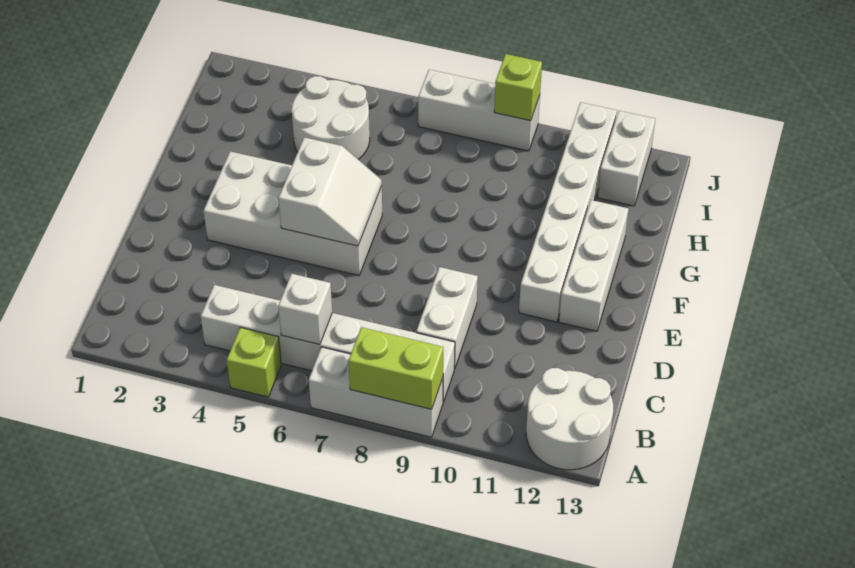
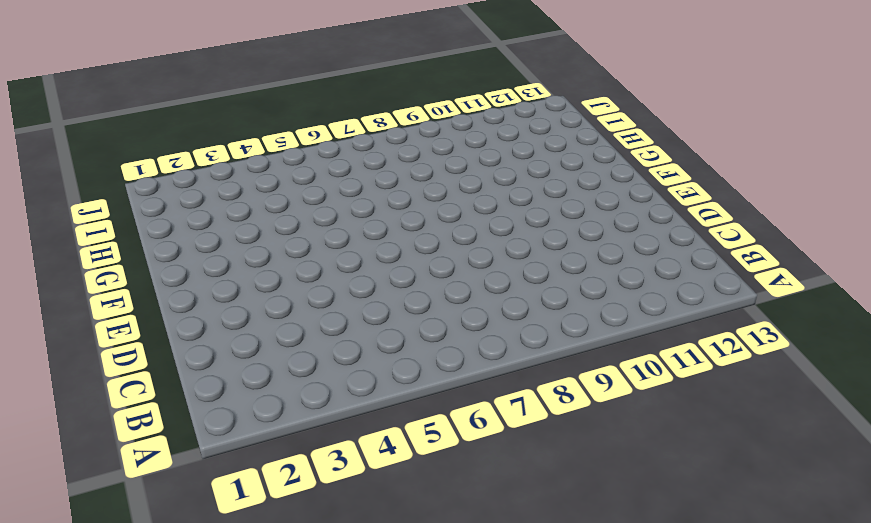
none -> lime 1x1 brick [227,327,281,397]
none -> white 1x3 brick [309,347,443,437]
none -> white 2x2 round brick [526,368,613,470]

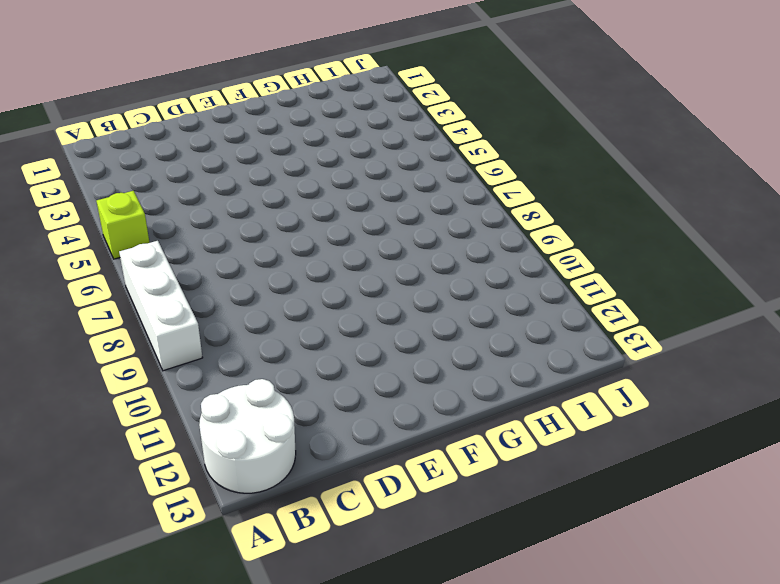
none -> white 1x6 brick [201,285,455,402]
none -> white 1x2 brick [416,267,478,369]
none -> white 2x4 brick [204,151,382,275]

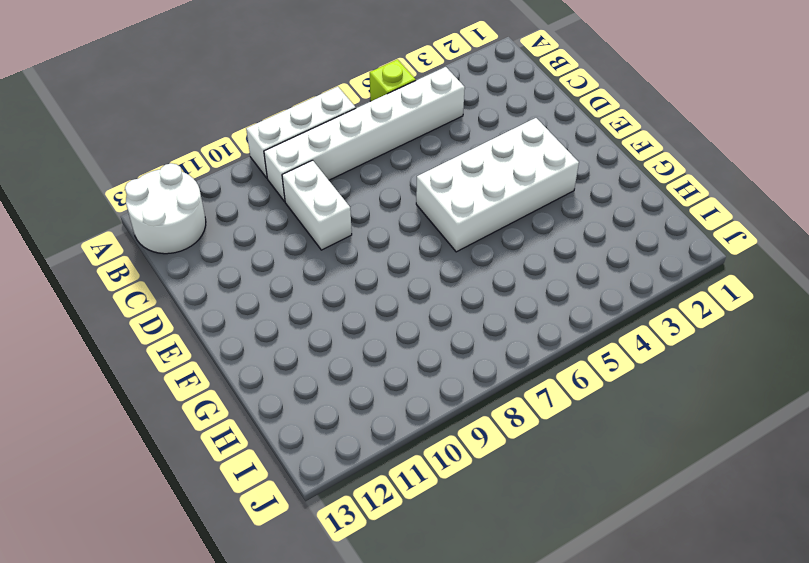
none -> white 1x6 brick [519,102,617,322]
none -> white 1x3 brick [559,200,628,331]
none -> white 2x2 round brick [292,76,370,160]

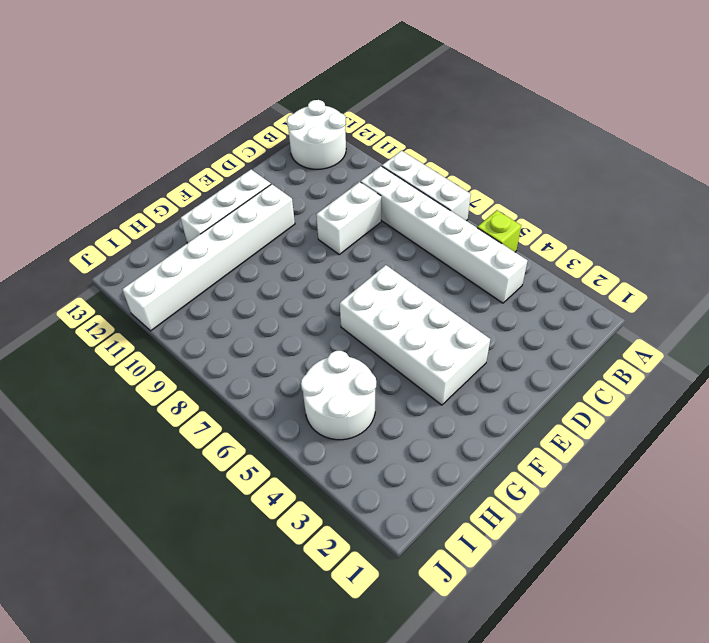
none -> white 1x2 brick [598,111,655,206]
none -> white 1x3 brick [418,70,540,151]
none -> lime 1x2 brick [349,327,443,409]

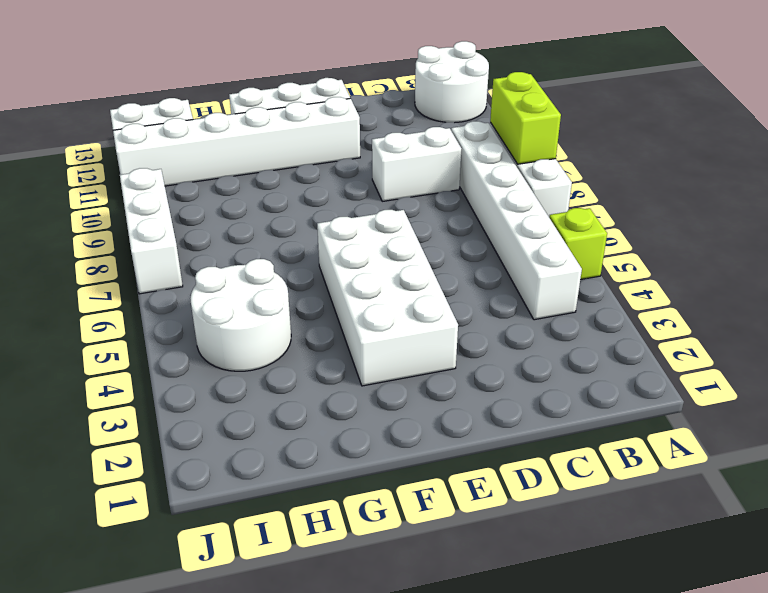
none -> white 1x1 brick [278,274,332,345]
none -> white 2x2 slope [279,137,382,246]
none -> lime 1x1 brick [494,54,542,121]

